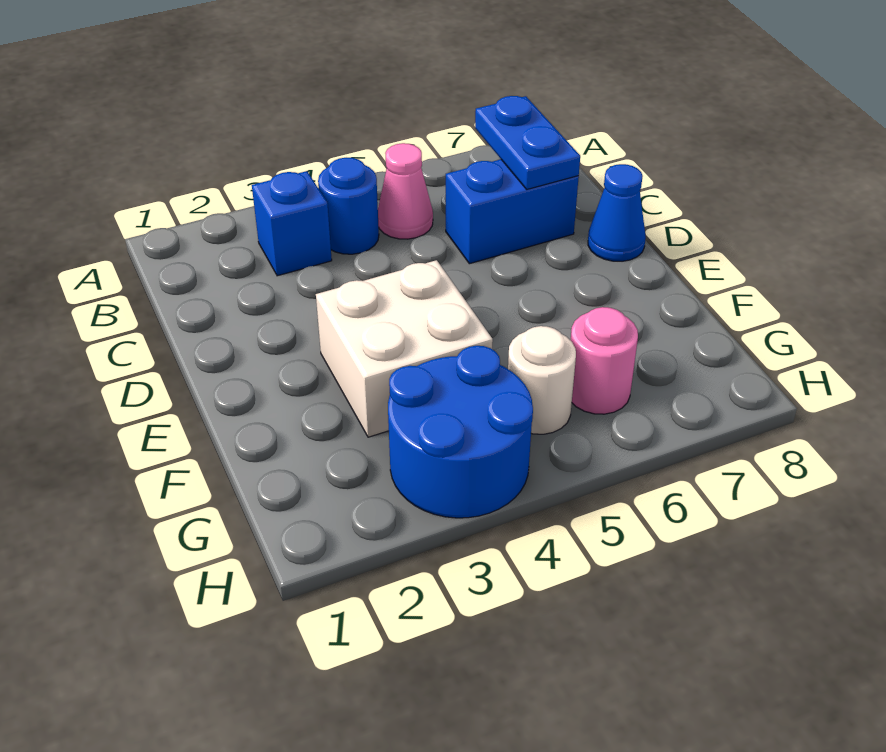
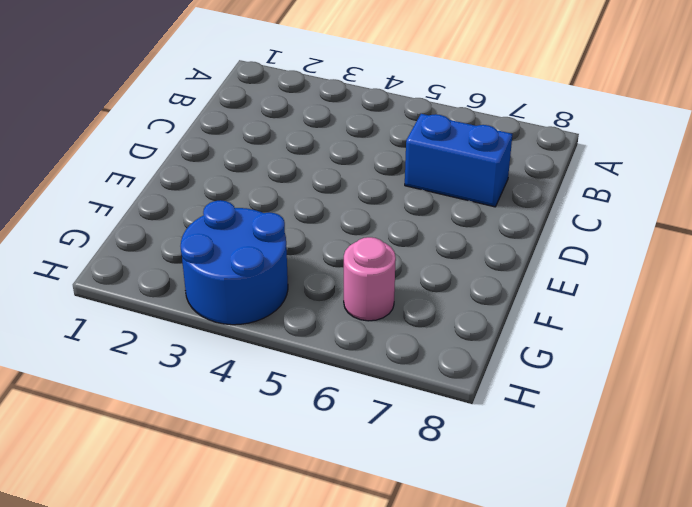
none -> blue 1x1 brick [252,171,332,276]
none -> blue 1x1 round brick [318,158,379,254]

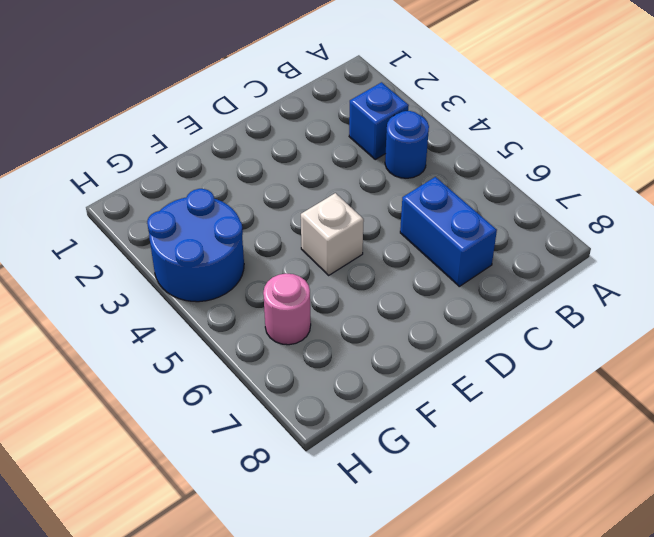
white 1x1 brick [301,193,364,275] -> none
none -> pink 1x1 cone [378,143,433,239]
none -> blue 1x1 cone [588,164,646,261]

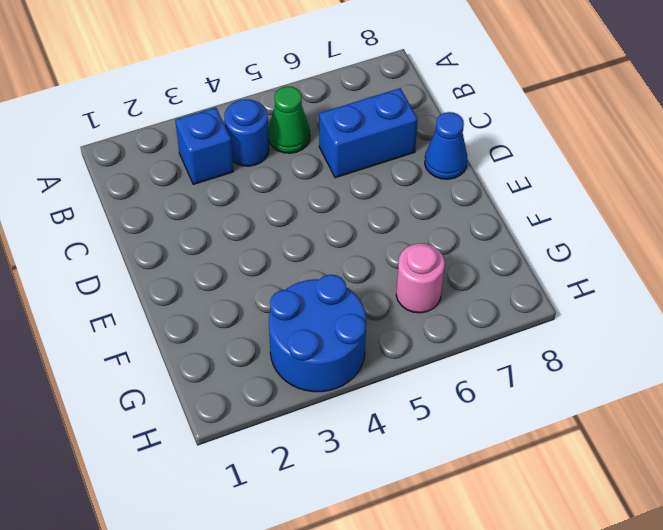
green 1x1 cone [268,86,310,153] -> pink 1x1 cone [378,143,433,239]
none -> white 2x2 brick [316,260,493,437]
none -> white 1x1 round brick [508,326,576,434]

